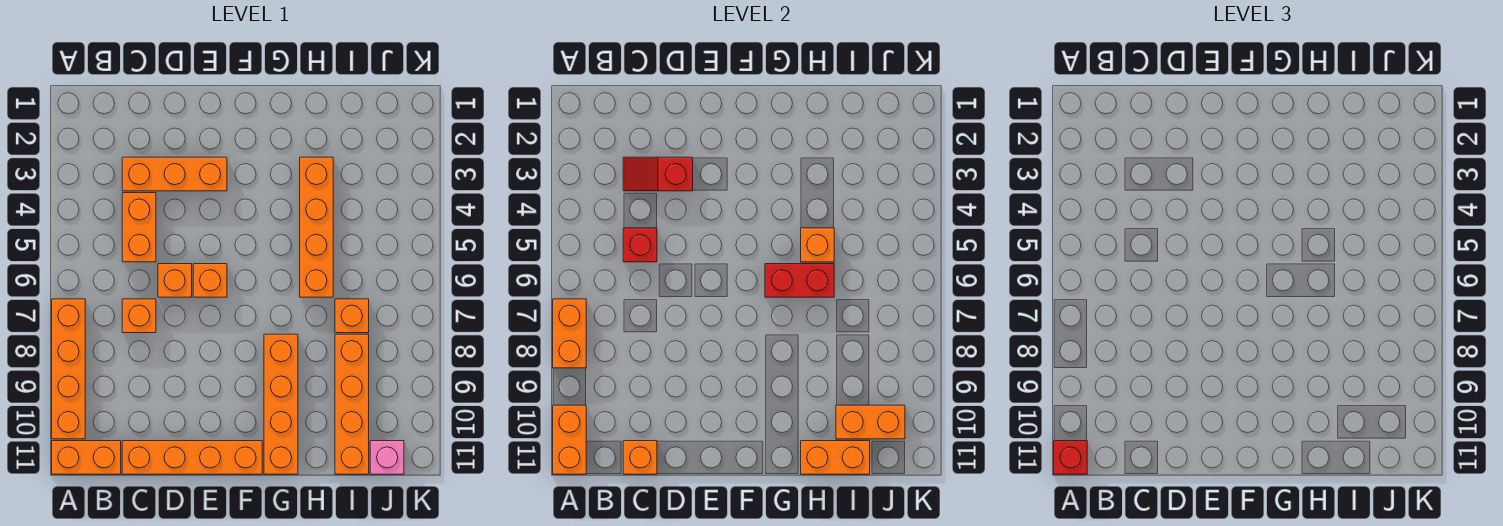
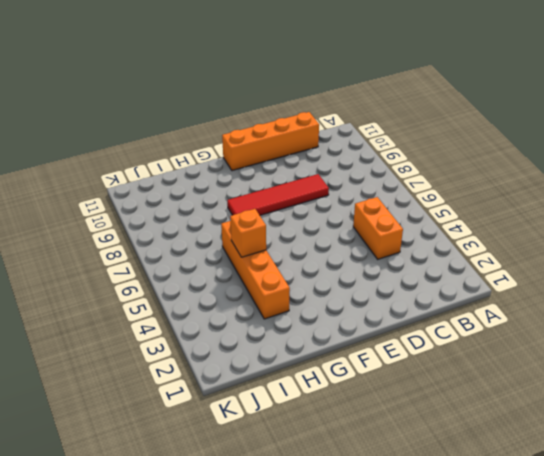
red 1x4 tile [227,174,329,215] -> orange 1x4 brick [264,334,298,474]
none -> orange 1x4 brick [52,299,85,439]
none -> orange 1x2 brick [52,441,121,474]
none -> orange 1x3 brick [122,157,227,191]

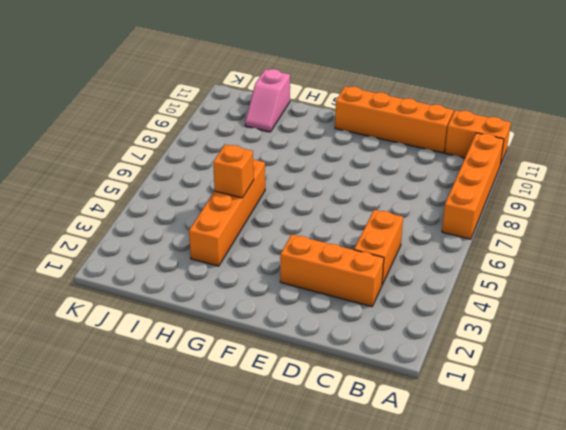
pink 1x2 slope [245,69,290,132] -> orange 1x4 brick [335,334,369,474]
none -> orange 1x1 brick [122,299,156,333]
none -> orange 1x1 brick [158,264,192,297]
none -> orange 1x1 brick [193,264,227,297]

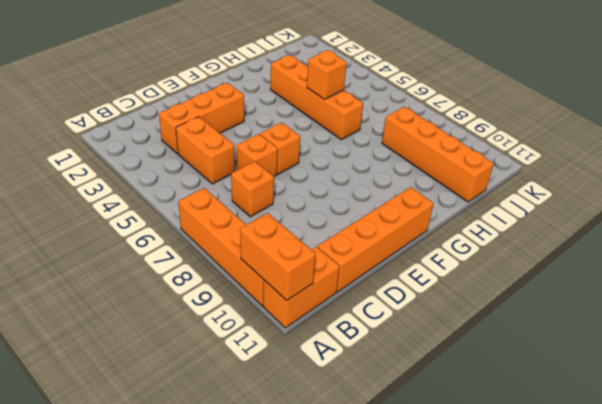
none -> orange 1x4 brick [264,334,298,474]
none -> orange 1x1 brick [335,299,369,333]
none -> pink 1x1 brick [370,441,404,474]

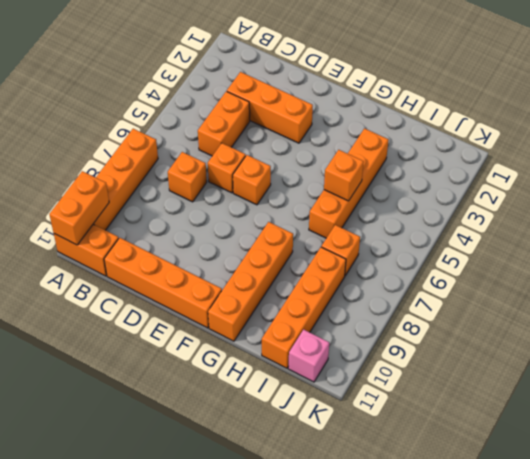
none -> orange 1x2 brick [553,299,586,368]
none -> red 1x2 slope [623,157,693,191]
none -> red 1x1 brick [623,228,657,262]

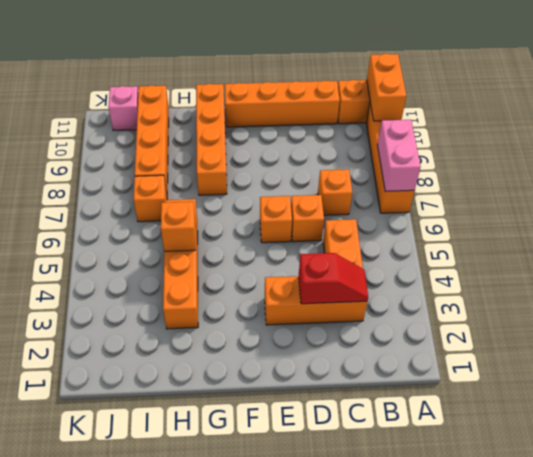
pink 1x2 brick [377,120,421,191] -> orange 1x2 brick [553,299,586,368]
none -> red 1x1 brick [623,228,657,262]
none -> orange 1x1 brick [623,441,657,474]
none -> red 1x2 brick [765,264,834,297]

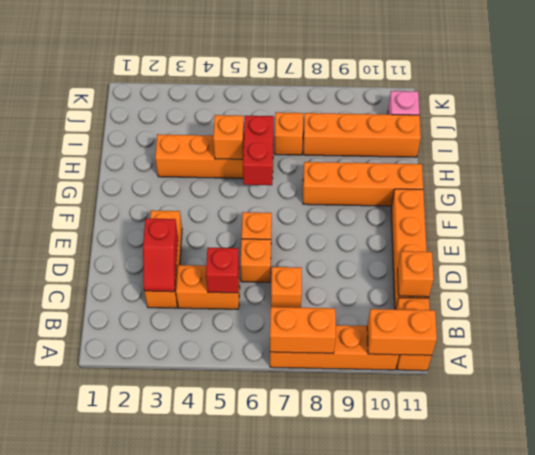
none -> orange 1x2 brick [801,441,870,474]
none -> orange 1x2 brick [836,405,905,439]
none -> red 1x1 brick [1054,441,1087,474]

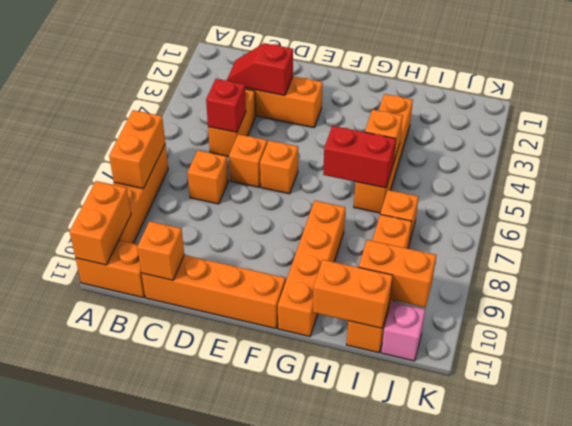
none -> red 1x1 brick [1054,441,1087,474]

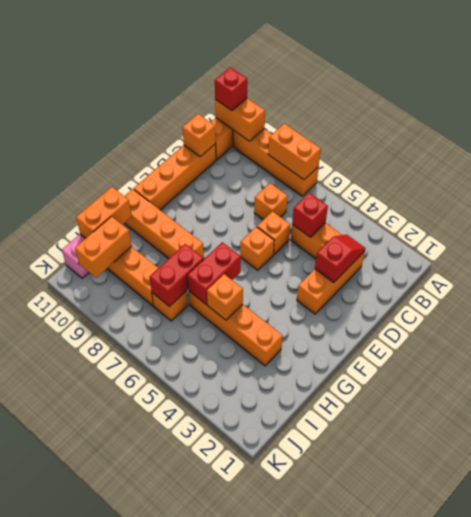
red 1x2 brick [149,244,204,306] -> none

